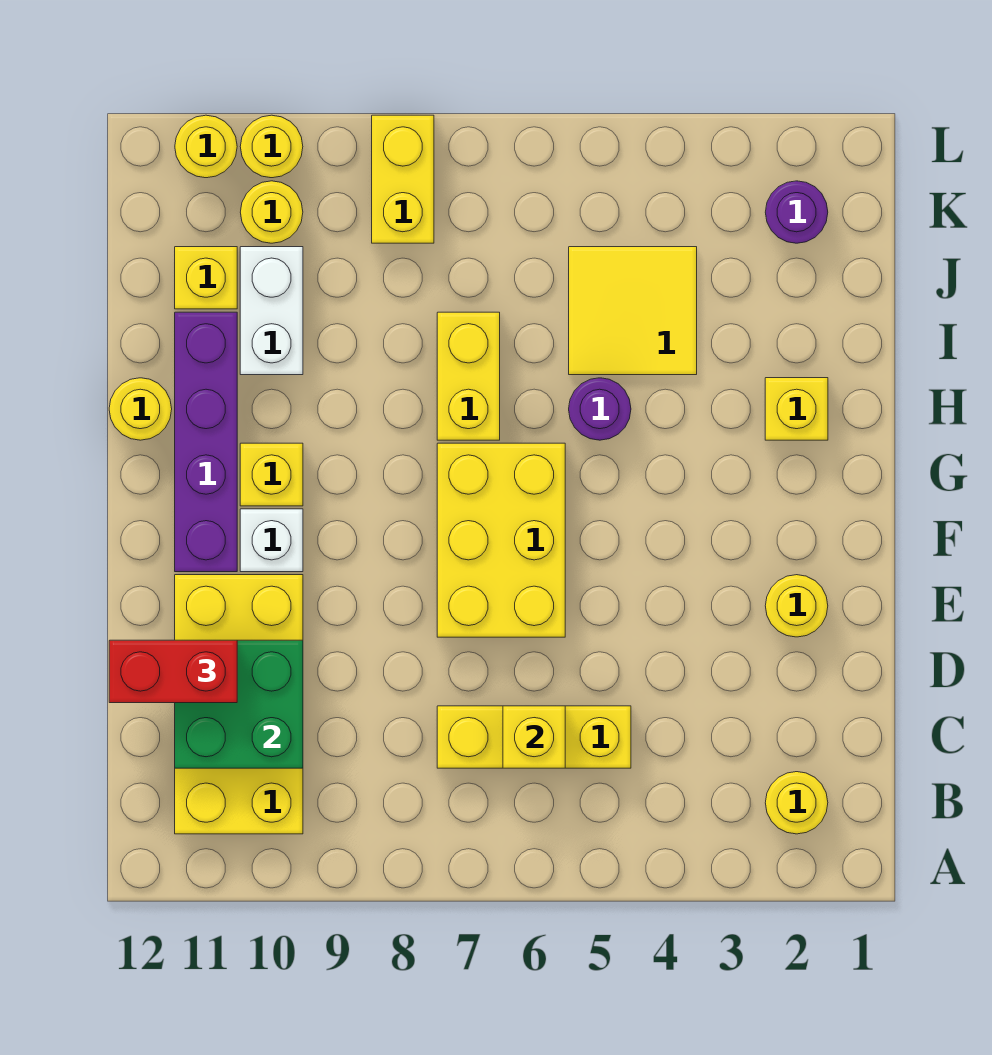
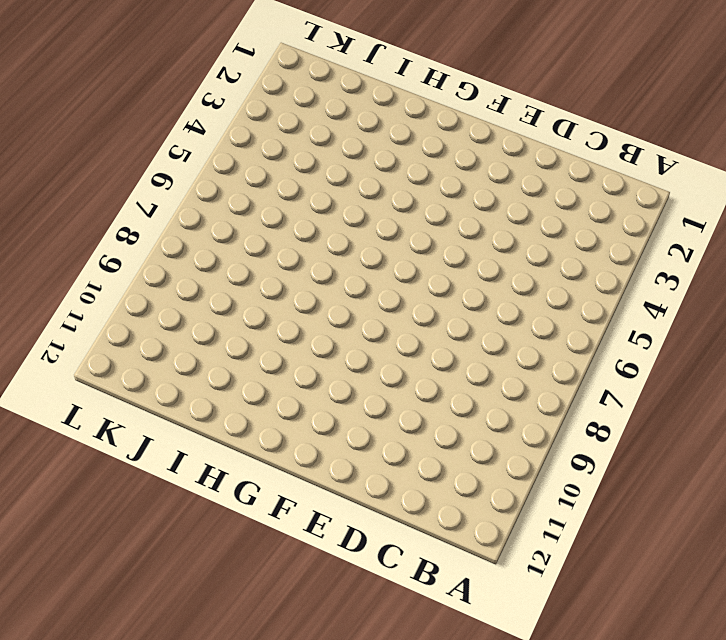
none -> yellow 1x1 round brick [765,772,828,834]
none -> yellow 2x4 brick [175,575,303,834]
none -> yellow 1x3 brick [437,706,631,768]

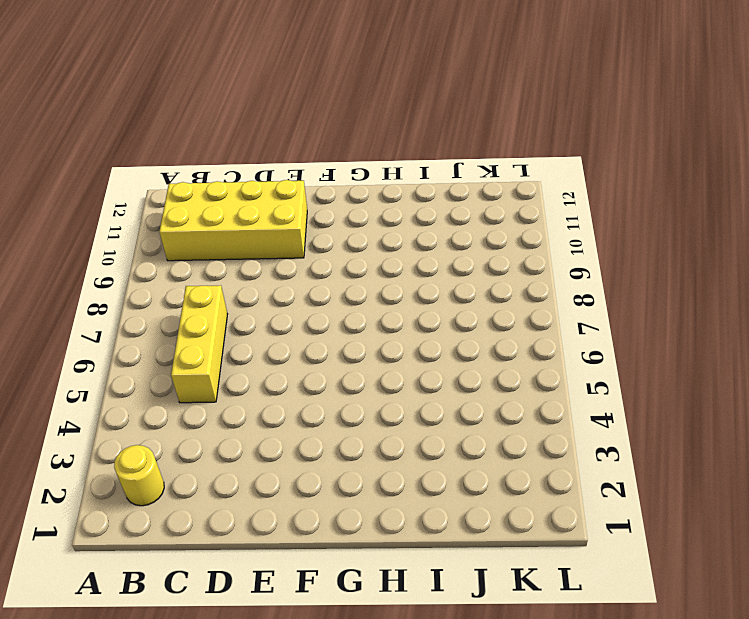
none -> yellow 1x1 round brick [765,575,828,637]
none -> yellow 2x3 brick [437,443,565,637]
none -> white 1x1 brick [240,509,303,572]

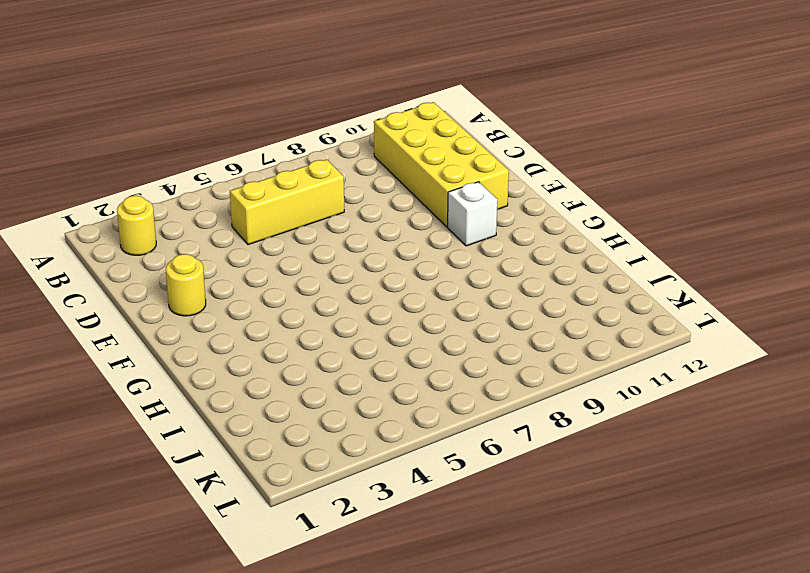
none -> yellow 2x3 brick [437,443,565,637]
none -> purple 1x4 brick [175,312,237,572]
none -> yellow 1x1 brick [240,443,303,506]

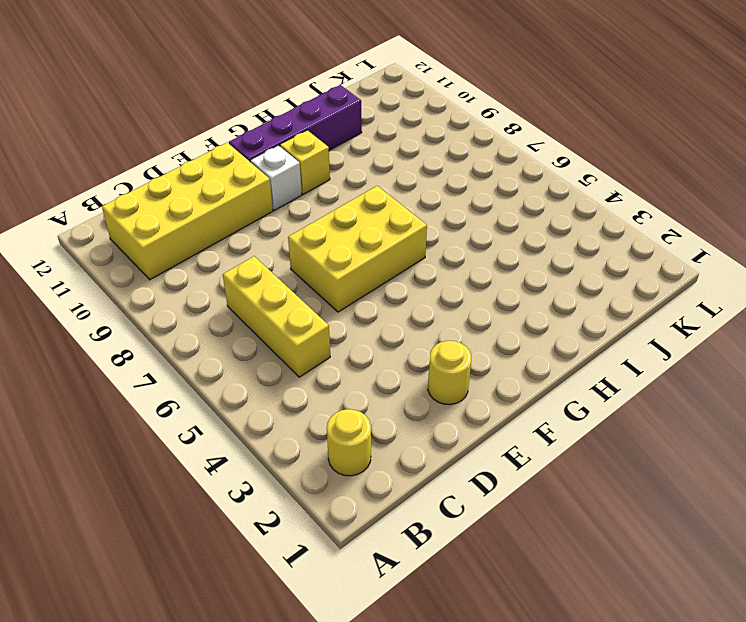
none -> yellow 1x1 brick [765,378,828,440]
none -> purple 1x1 round brick [569,378,631,440]
none -> yellow 1x2 brick [437,312,500,440]

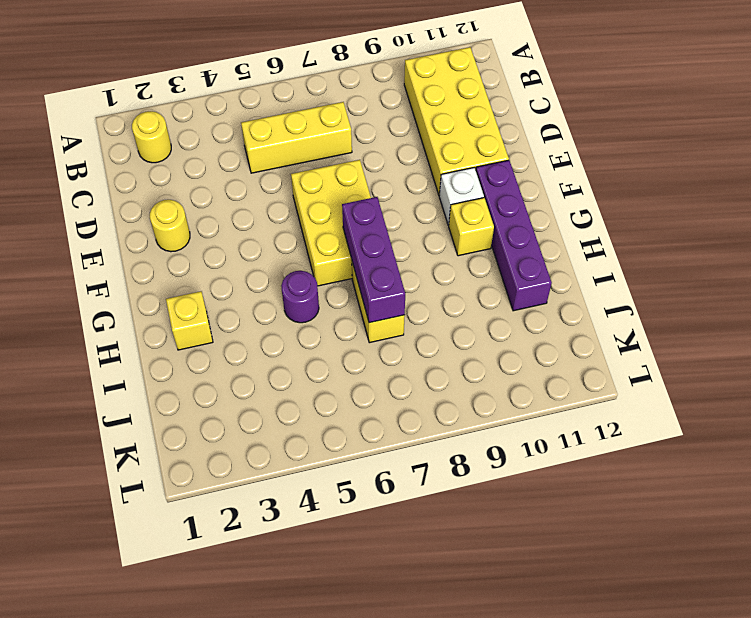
purple 1x3 brick [342,197,405,323] -> none
none -> yellow 1x1 round brick [109,378,172,440]
none -> yellow 2x2 tile [569,247,697,375]
none -> white 1x2 brick [240,247,303,375]

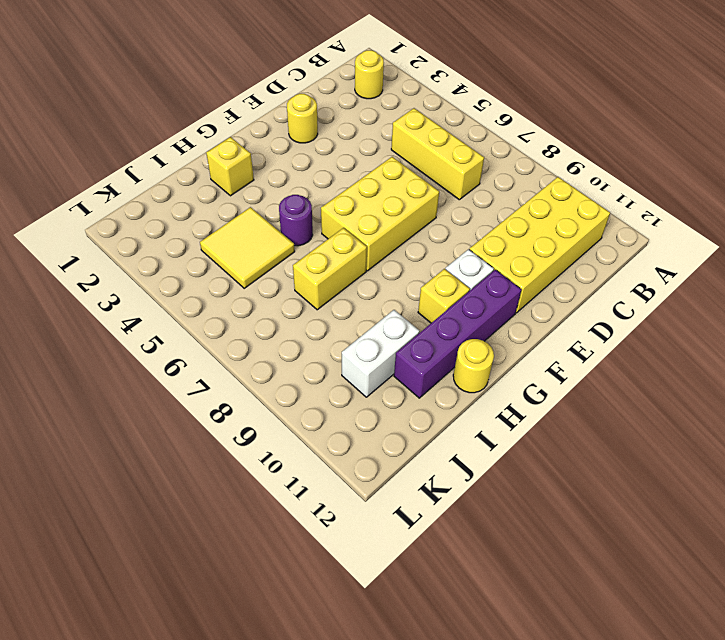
none -> yellow 1x1 brick [175,247,237,309]
none -> purple 1x1 round brick [765,181,828,243]
none -> yellow 1x2 brick [372,115,434,243]

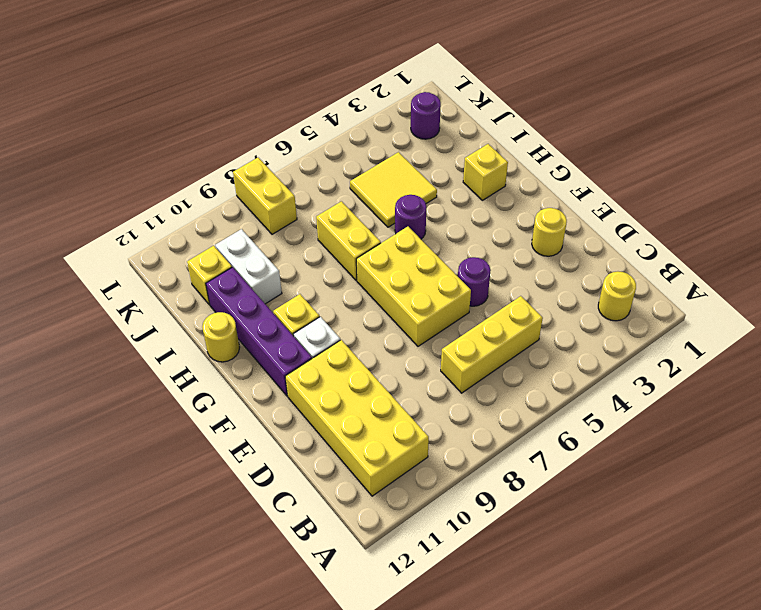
purple 1x1 round brick [458,257,491,306] -> none
none -> yellow 1x1 round brick [240,181,303,243]
none -> yellow 1x1 round brick [240,115,303,178]
none -> yellow 1x1 round brick [175,115,237,178]

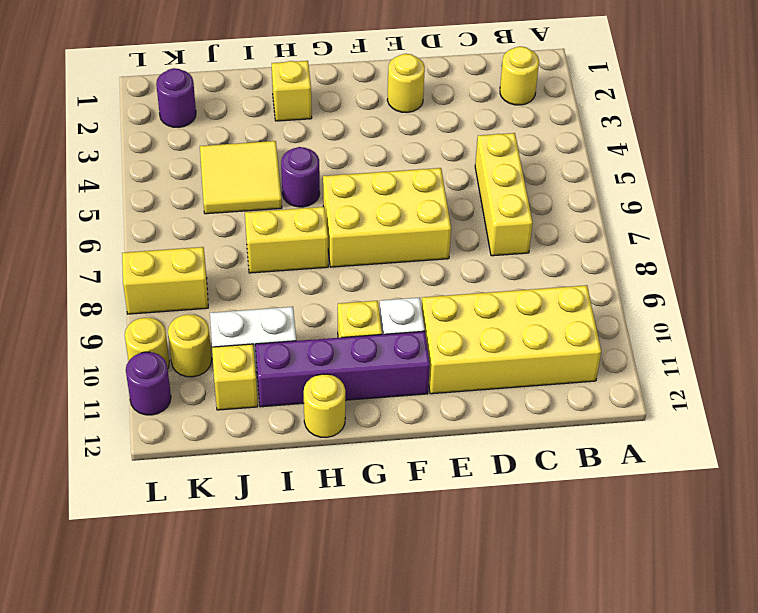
purple 1x1 round brick [126,352,171,415] -> yellow 1x1 round brick [175,115,237,178]
none -> yellow 1x1 brick [503,706,565,768]
none -> green 2x2 brick [175,640,303,768]
none -> red 1x2 brick [109,640,237,703]

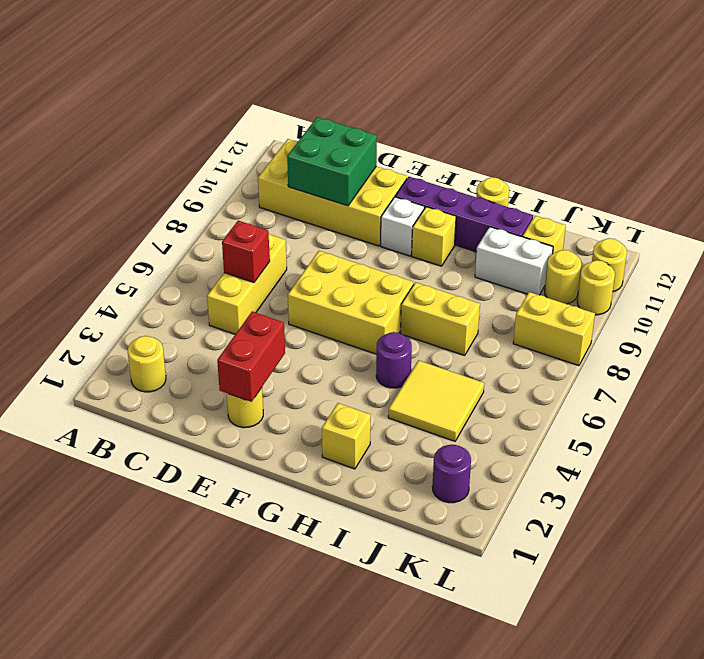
red 1x1 brick [222,221,270,282] -> yellow 1x1 brick [503,706,565,768]
red 1x2 brick [217,311,285,402] -> red 1x2 brick moved to [109,640,237,703]

